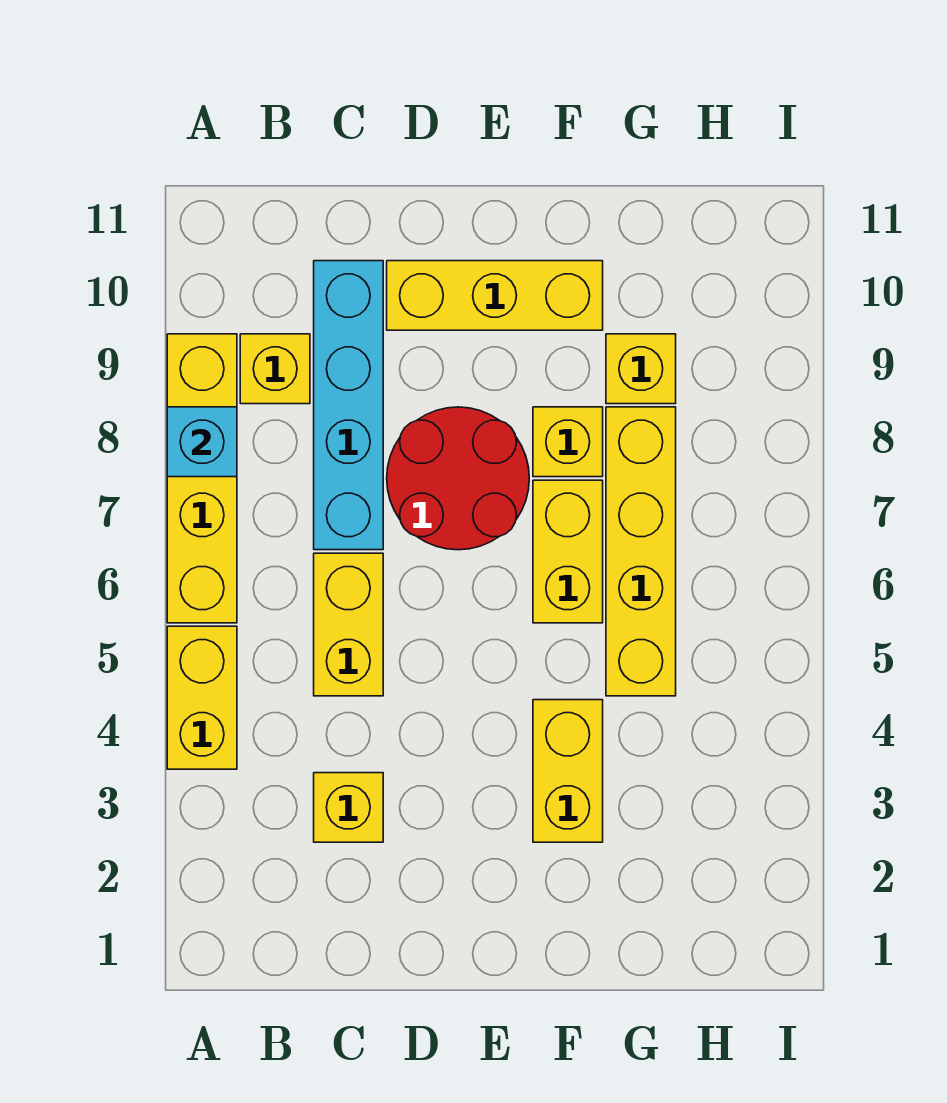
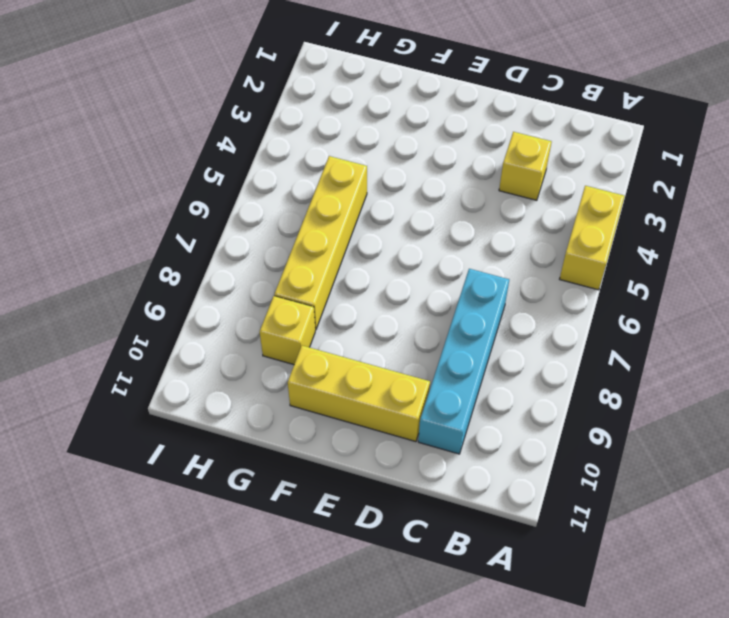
none -> yellow 1x4 brick [167,334,237,623]
none -> yellow 1x1 brick [240,334,310,404]
none -> yellow 1x2 brick [314,553,383,696]

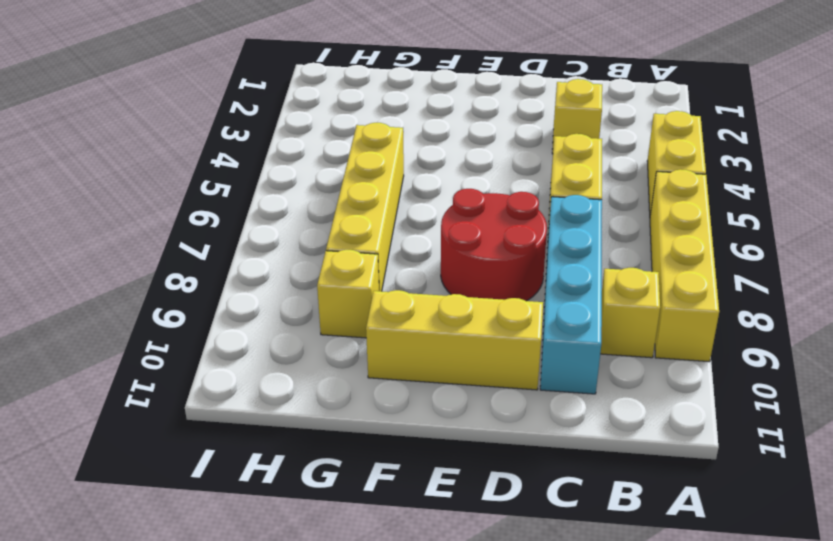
none -> yellow 1x2 brick [533,700,603,842]
none -> yellow 1x2 brick [533,480,603,623]
none -> yellow 1x1 brick [533,407,603,477]

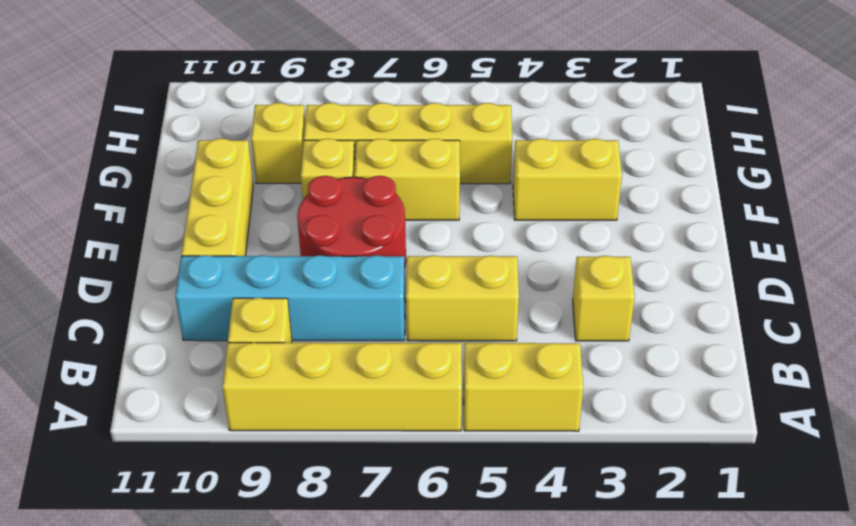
none -> cyan 1x1 brick [167,407,237,477]

